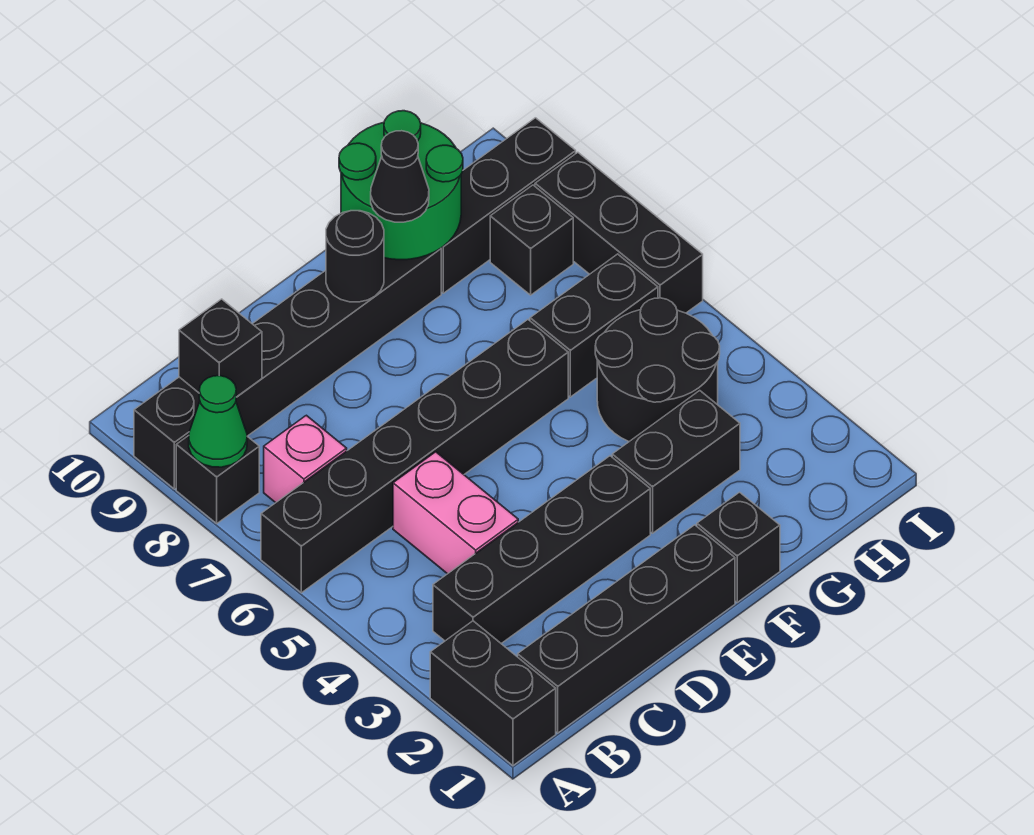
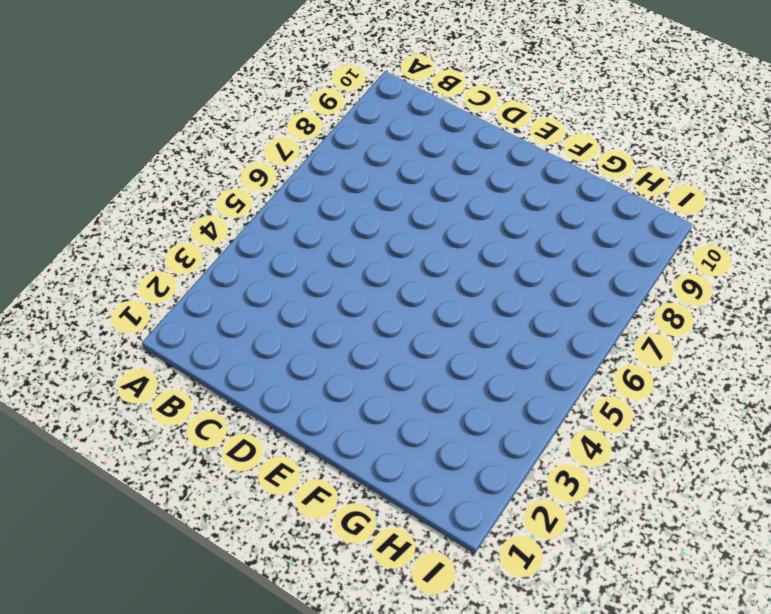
none -> black 1x2 brick [430,621,556,766]
none -> black 1x6 brick [261,320,568,593]
none -> black 1x1 brick [176,436,259,523]

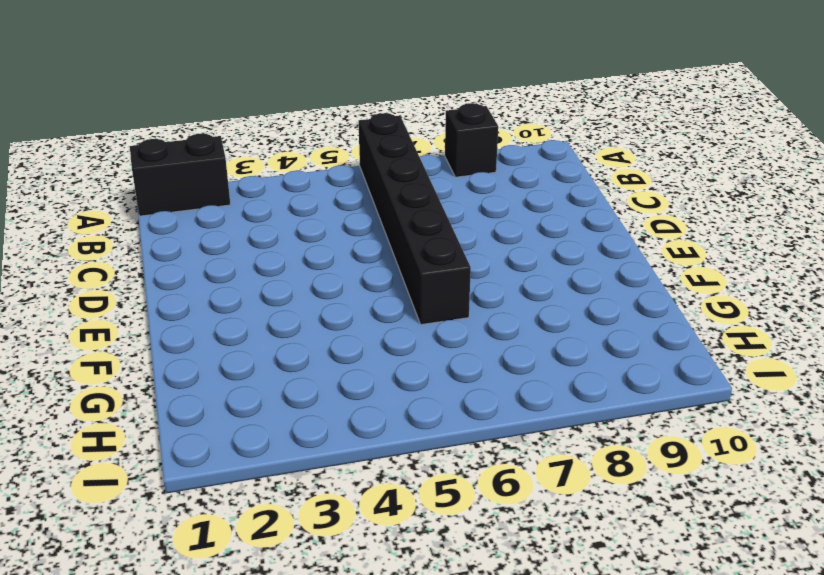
none -> black 1x6 brick [134,248,441,489]
none -> black 1x4 brick [518,525,735,733]
none -> black 1x4 brick [433,456,650,644]

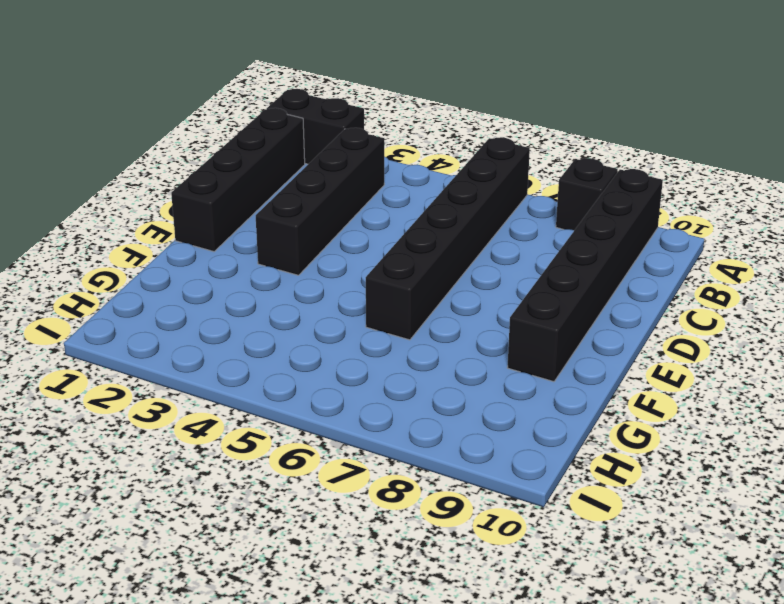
none -> pink 1x1 brick [264,415,347,503]
none -> pink 1x2 brick [393,452,518,574]
none -> black 1x1 brick [697,492,780,602]

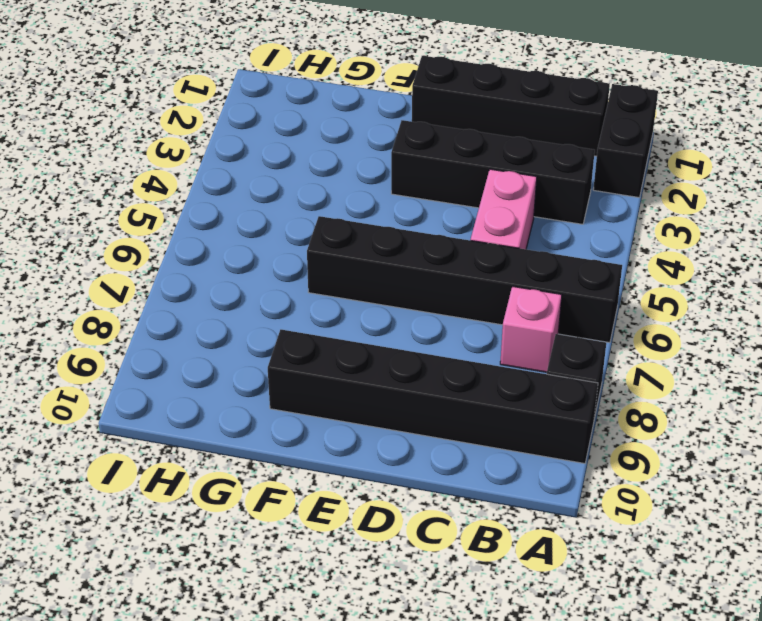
none -> black 1x1 brick [697,492,780,602]
none -> black 1x2 brick [612,391,740,533]
none -> black 2x2 round brick [595,298,720,441]

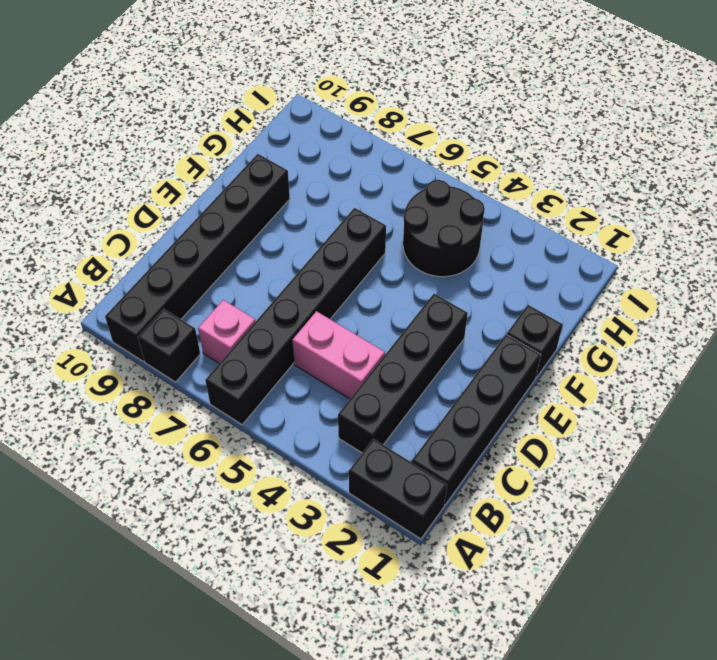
none -> black 1x2 brick [612,391,740,533]
none -> black 1x2 brick [530,254,658,397]
none -> black 1x3 brick [441,118,576,293]

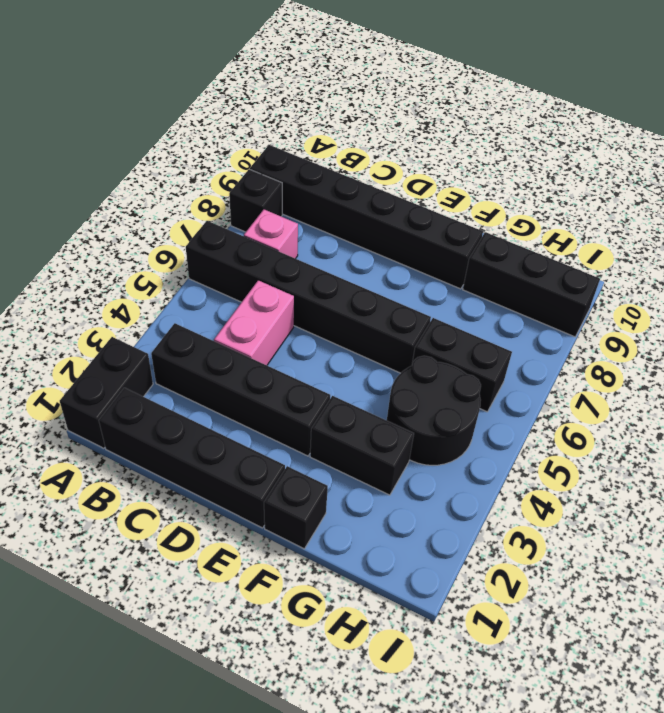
none -> black 1x1 brick [490,185,573,295]
none -> black 1x3 brick [535,152,703,313]
none -> green 1x1 cone [189,376,247,467]

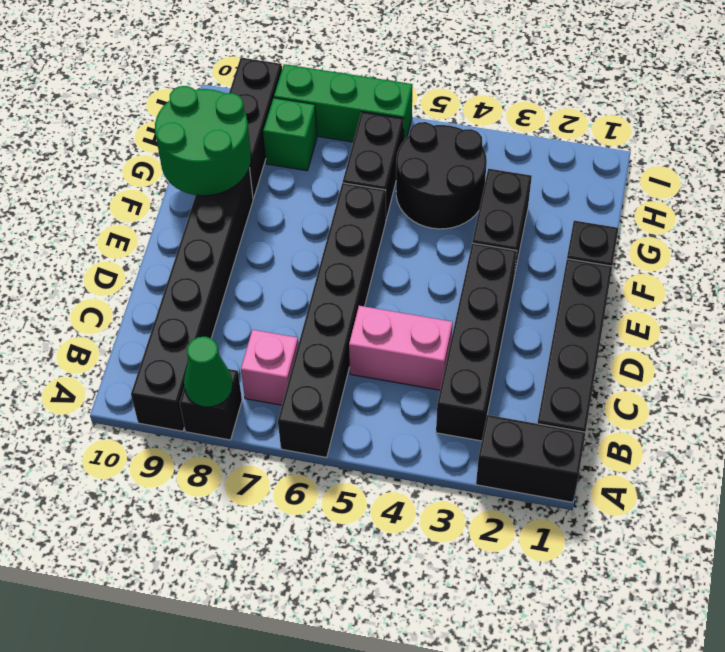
green 1x1 brick [263,98,317,171] -> black 1x1 brick [490,185,573,295]
green 1x3 brick [274,64,413,142] -> black 1x3 brick [535,152,703,313]
none -> black 1x1 brick [179,299,262,397]
none -> black 1x1 round brick [326,211,384,302]
none -> black 1x1 cone [371,131,429,222]

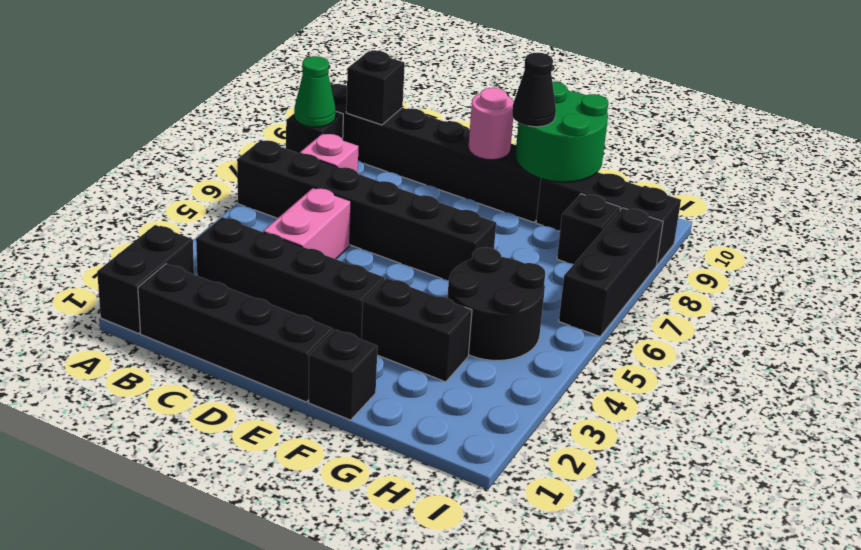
pink 1x1 round brick [469,88,514,160] -> black 1x1 round brick [326,211,384,302]
none -> black 1x2 brick [530,254,658,397]

